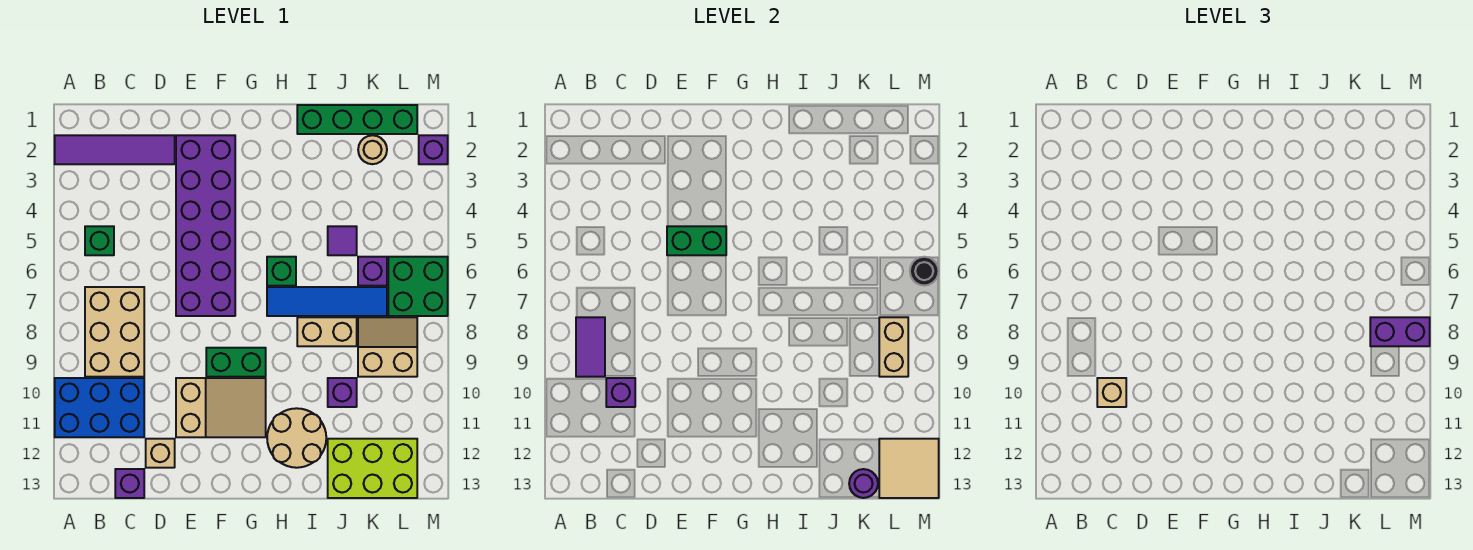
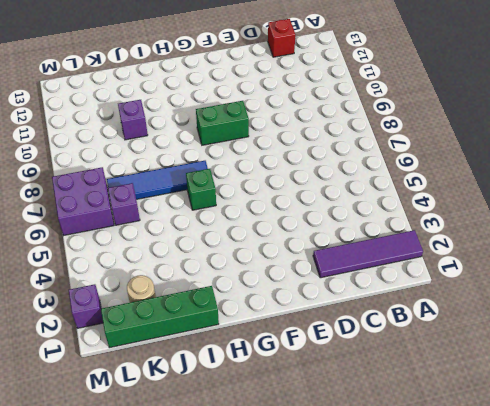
red 1x1 brick [268,19,295,57] -> purple 1x1 brick [115,469,144,498]
purple 2x2 brick [52,167,114,235] -> green 2x2 brick [388,257,448,316]
none -> blue 2x3 brick [55,378,144,437]
none -> green 1x1 brick [85,226,114,255]
none -> tan 2x3 brick [85,287,144,377]
none -> tan 1x1 brick [146,439,175,468]

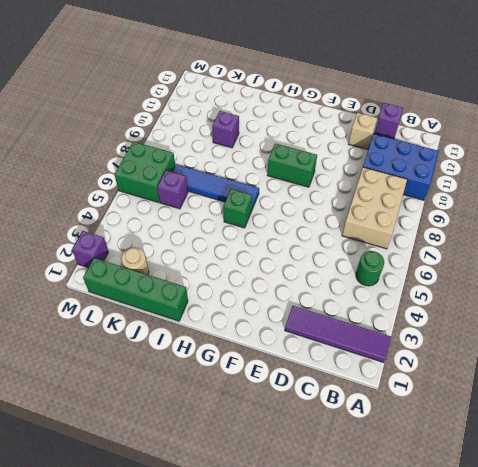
green 1x1 round brick [356,251,384,286] -> green 1x1 brick [85,226,114,255]
none -> purple 2x6 brick [176,135,235,316]
none -> tan 2x3 slope [176,378,266,437]
none -> tan 2x2 round brick [267,408,326,468]
none -> tan 1x2 brick [297,317,357,346]

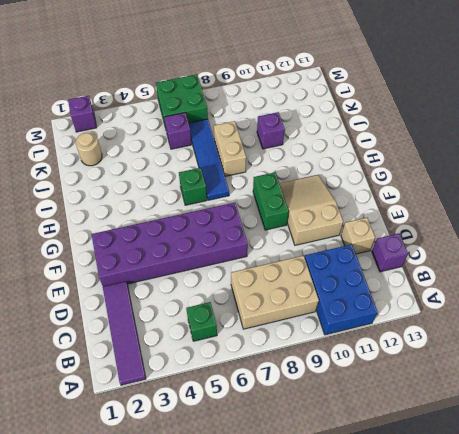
none -> tan 2x2 round brick [267,408,326,468]
none -> green 1x4 brick [297,105,417,134]
none -> purple 1x1 tile [328,226,357,255]
none -> lime 2x3 brick [328,439,417,498]

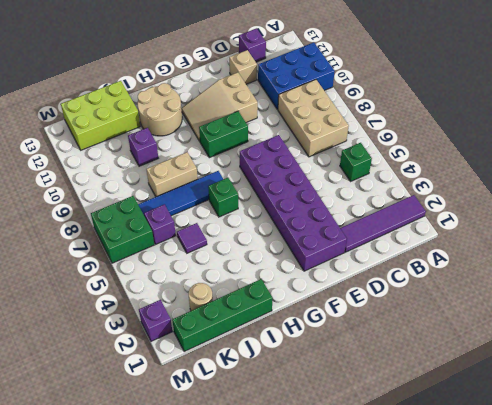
none -> tan 2x2 slope [358,317,417,377]
none -> purple 1x2 tile [576,317,605,377]
none -> purple 1x1 brick [606,378,635,407]
none -> green 1x2 brick [667,226,726,255]

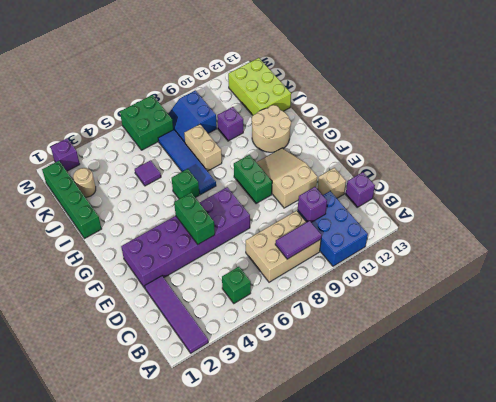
blue 2x2 slope [168,90,217,143] -> tan 2x2 slope [358,317,417,377]
none -> purple 1x1 brick [358,257,387,286]
none -> purple 1x1 round brick [849,469,878,498]
none -> tan 1x2 brick [879,317,908,377]
none -> tan 2x2 tile [879,439,939,498]

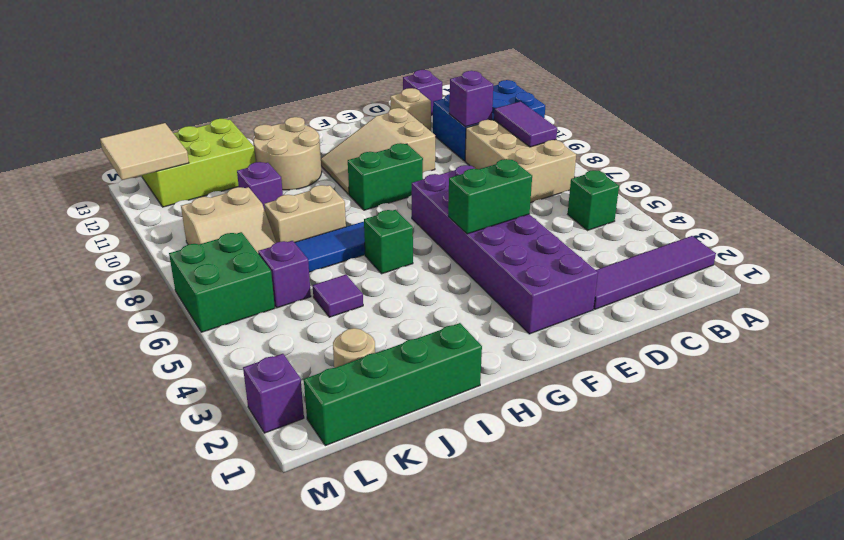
none -> purple 1x1 round brick [849,469,878,498]
none -> tan 1x2 brick [879,317,908,377]
none -> black 1x1 round brick [910,257,939,286]
none -> tan 1x1 brick [1097,378,1126,407]

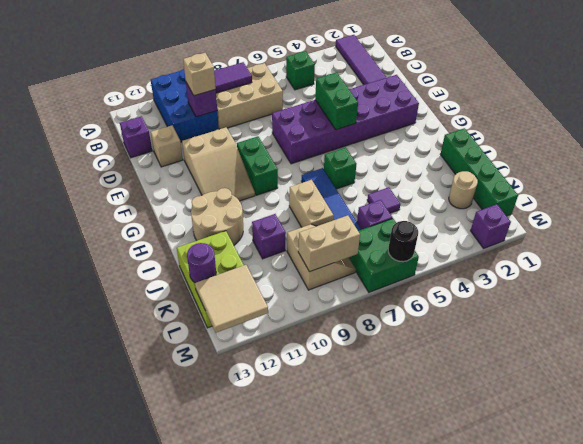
none -> purple 1x2 brick [1370,317,1430,346]

